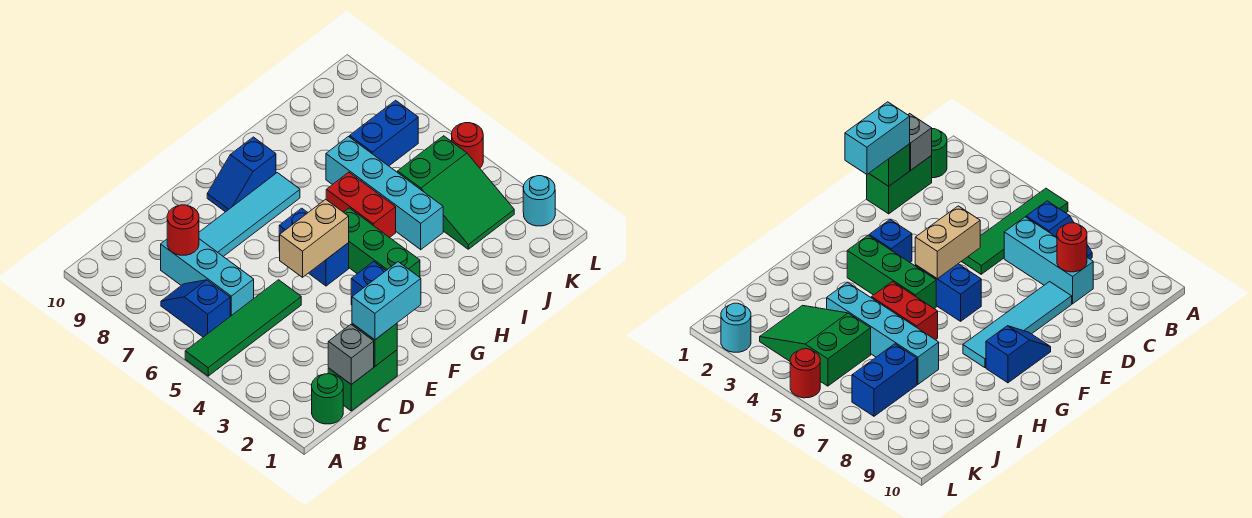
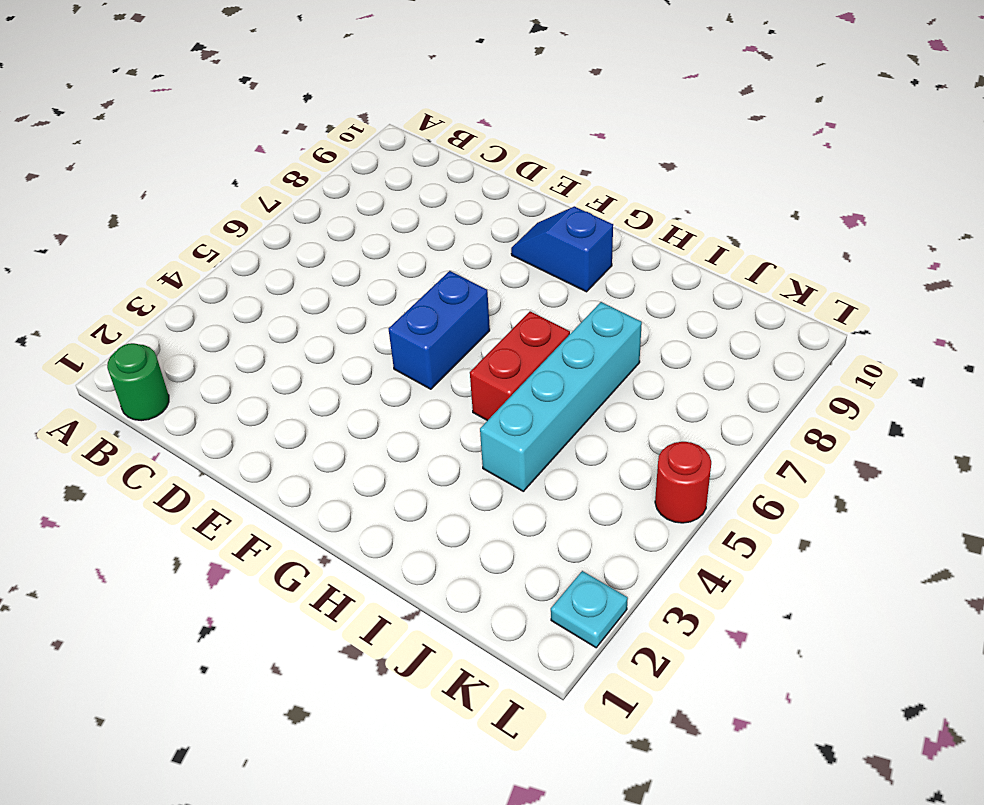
cyan 1x1 plate [551,571,628,648] -> cyan 1x1 round brick [523,176,555,226]
none -> green 1x4 tile [185,280,301,376]
none -> blue 1x2 slope [161,280,230,337]
none -> green 1x2 brick [328,350,397,411]

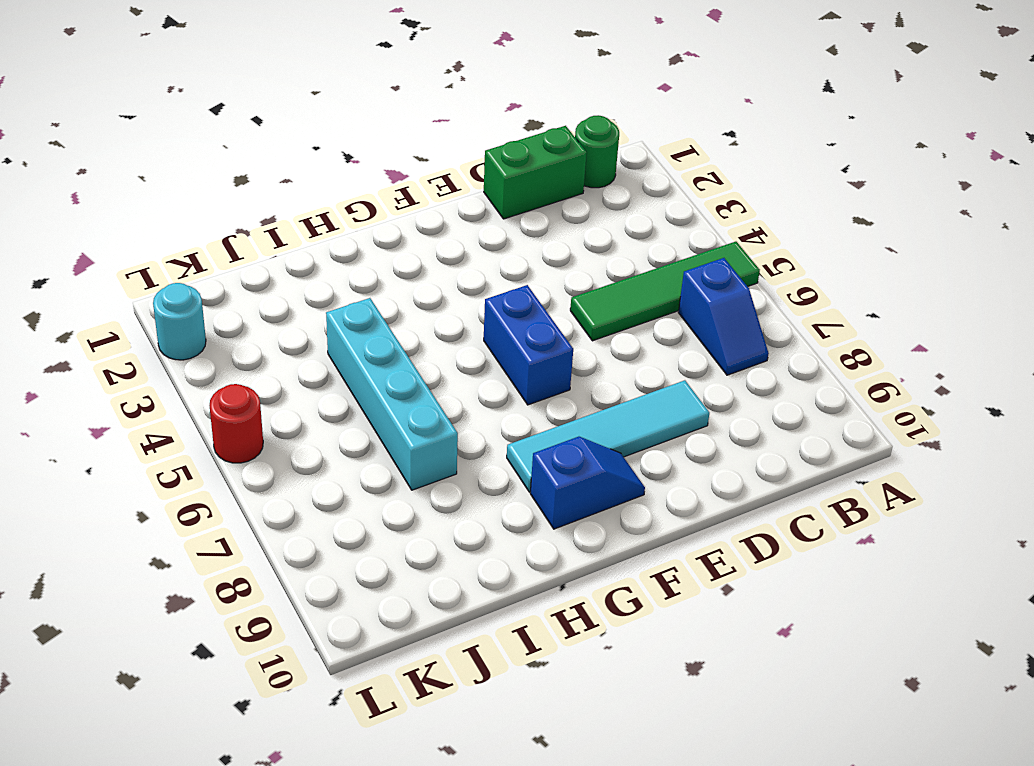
none -> cyan 1x3 brick [161,239,254,316]
none -> blue 1x1 brick [351,261,386,305]
none -> green 1x3 brick [344,208,420,277]

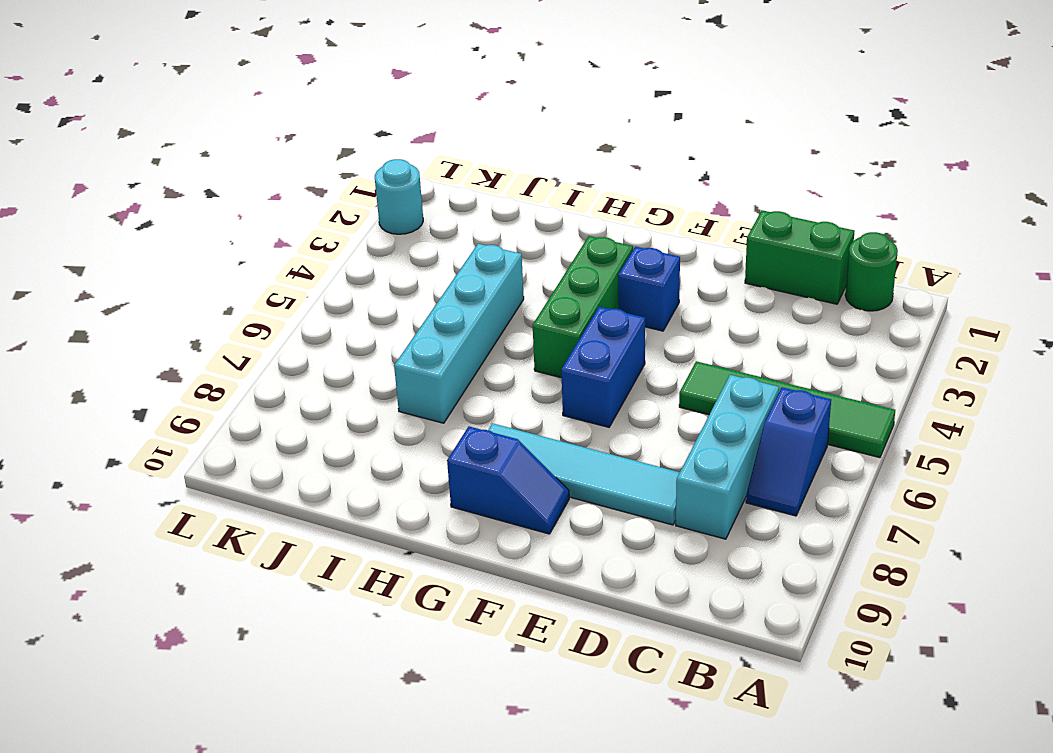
none -> red 1x2 brick [326,172,396,238]
none -> green 2x3 slope [398,136,514,249]
none -> blue 1x2 brick [350,100,418,166]

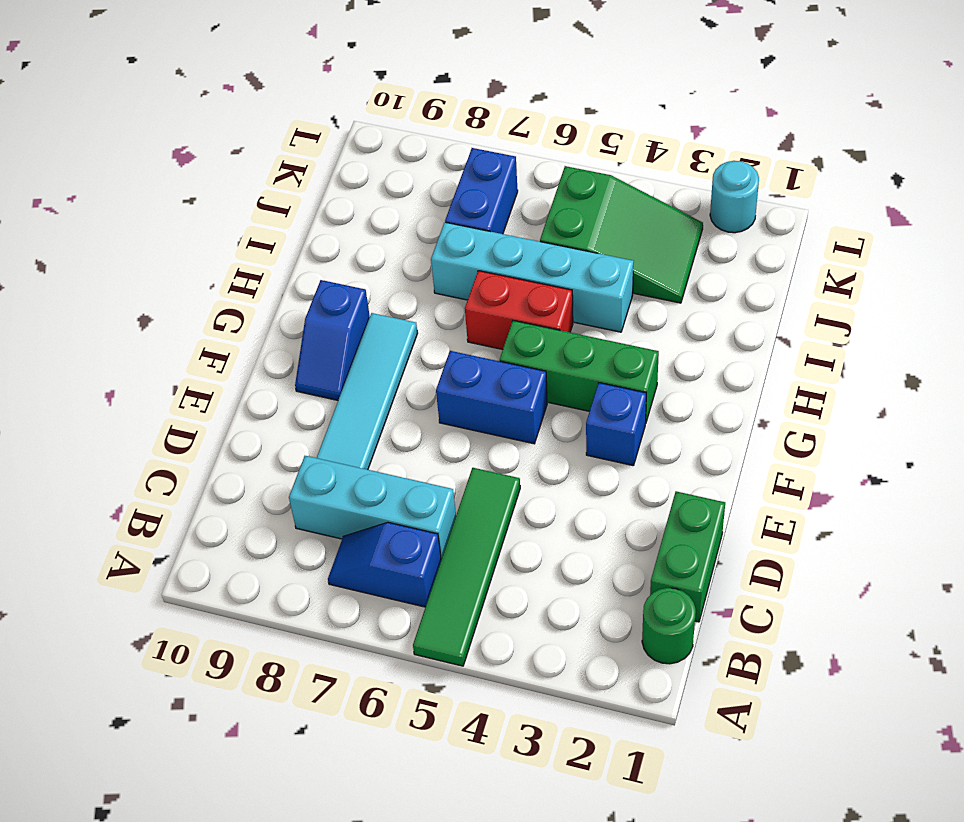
none -> red 1x1 round brick [452,123,483,168]
none -> grey 1x1 brick [328,325,374,384]
none -> red 1x1 round brick [167,205,199,255]

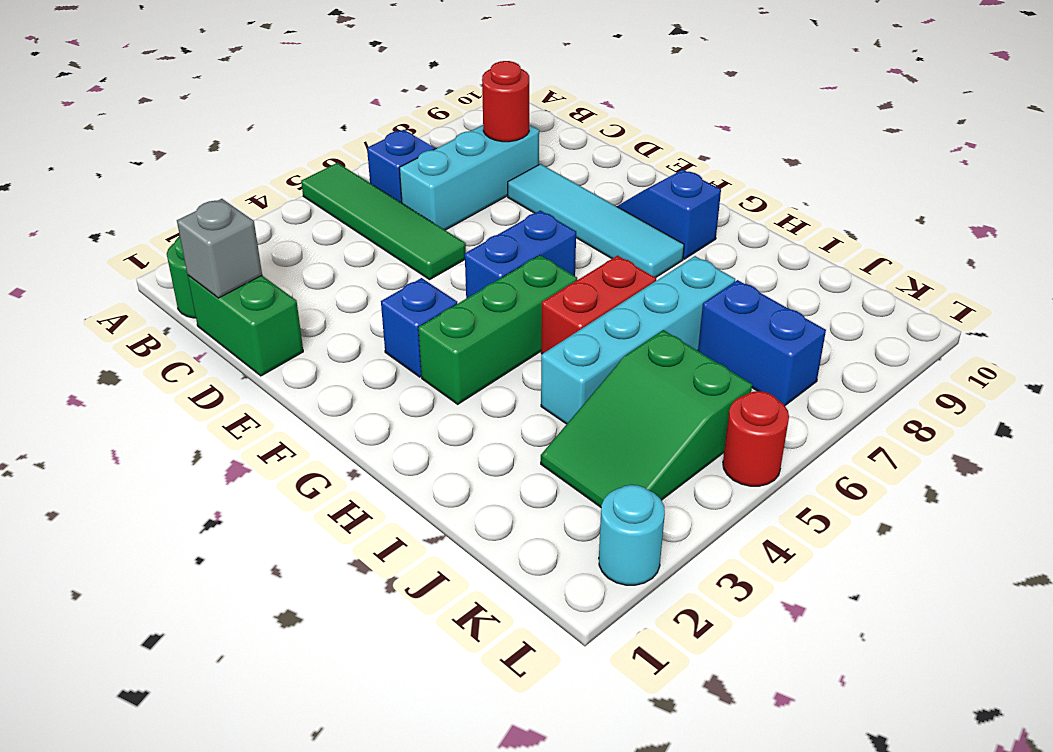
none -> green 1x1 brick [352,323,397,366]
none -> tan 1x2 brick [280,199,349,277]
none -> cyan 1x2 brick [352,262,421,340]

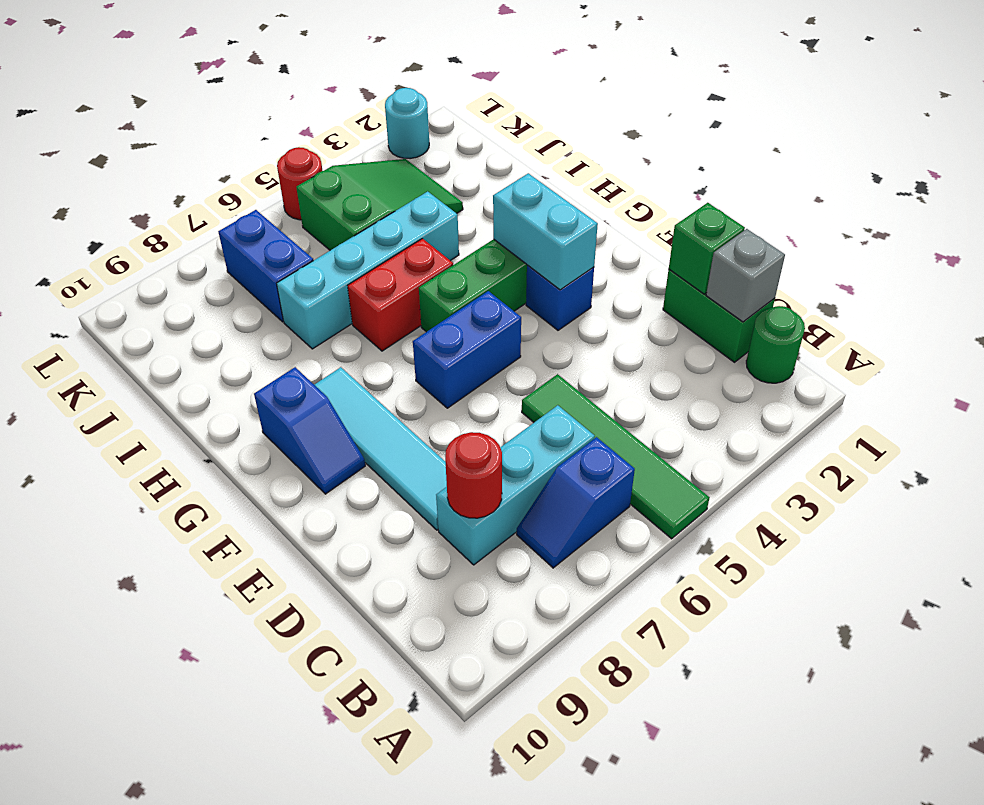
cyan 1x2 brick [493,173,598,290] -> cyan 1x2 brick moved to [352,262,421,340]
none -> tan 1x2 brick [280,199,349,277]

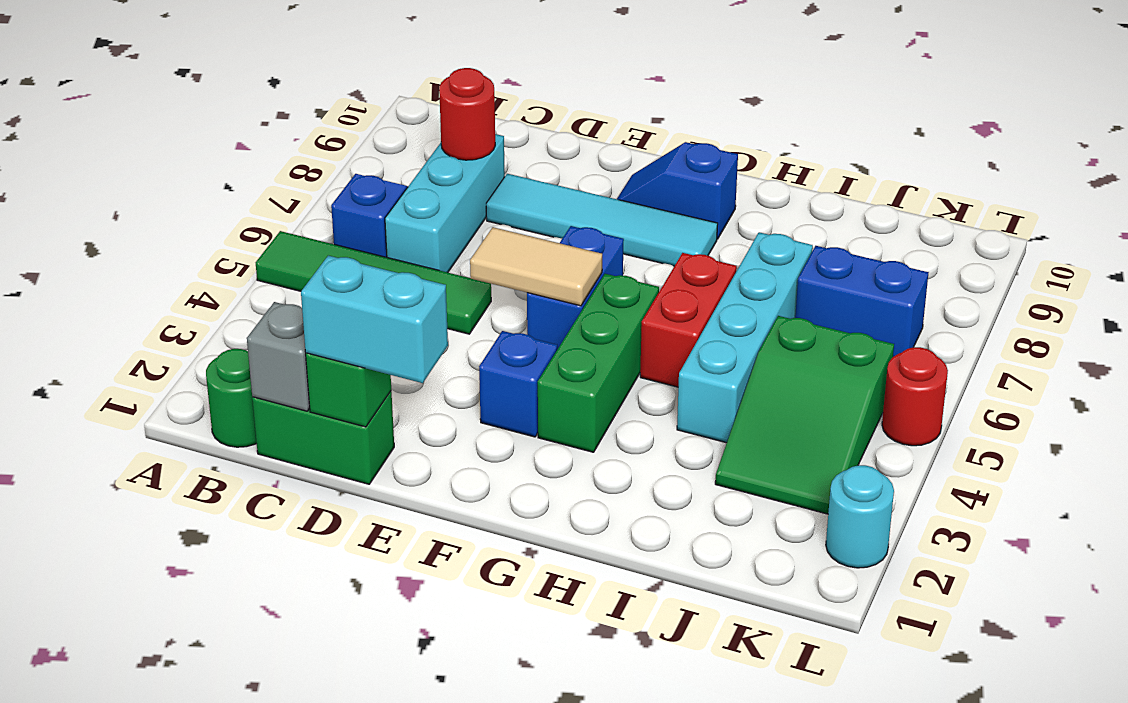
tan 1x2 tile [470,227,602,306] -> tan 1x2 brick [280,199,349,277]

